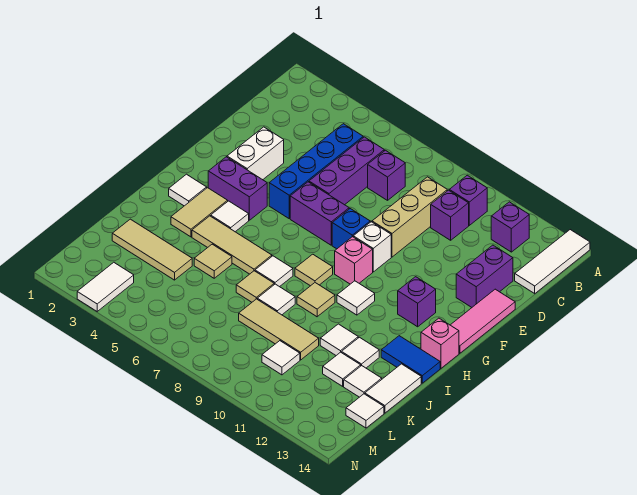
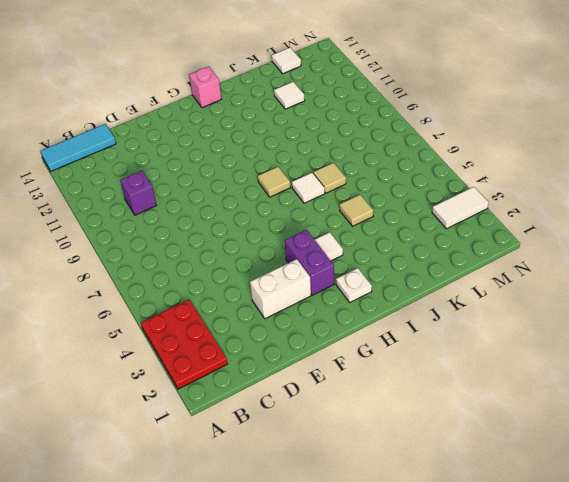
red 2x3 plate [141,300,228,389] -> none
cyan 1x3 tile [40,124,116,171] -> white 1x3 tile [515,230,590,294]
white 1x1 plate [336,268,372,302] -> white 1x1 tile [169,174,207,206]
none -> purple 1x1 brick [449,175,487,225]
none -> purple 1x1 brick [491,202,529,252]
none -> blue 1x4 brick [269,124,363,218]
none -> purple 1x3 brick [309,137,384,205]

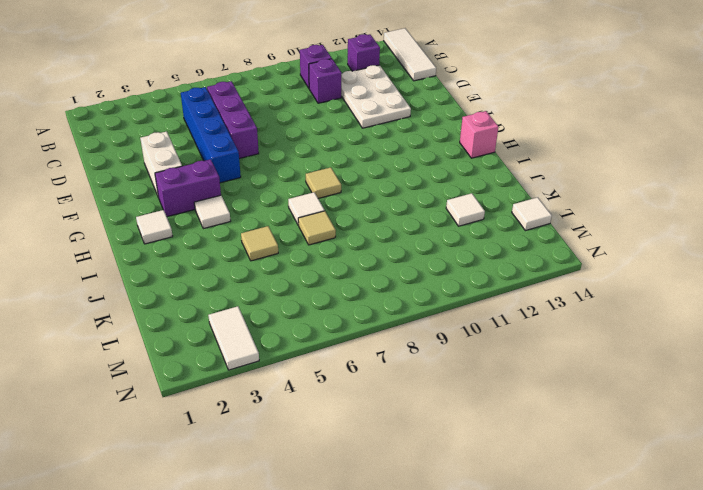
white 2x3 plate [341,65,411,128] -> none
none -> purple 1x1 brick [368,150,405,200]
none -> tan 1x3 brick [372,177,447,257]
none -> purple 1x2 brick [456,245,513,307]
none -> pink 1x3 tile [451,289,515,353]

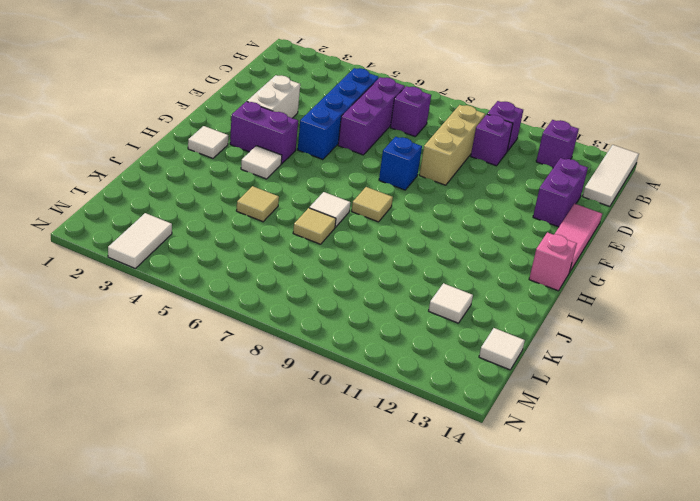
none -> purple 1x2 brick [290,182,349,245]
none -> white 1x1 brick [353,222,391,272]
none -> pink 1x1 brick [335,237,373,284]
none -> purple 1x1 brick [398,277,436,327]

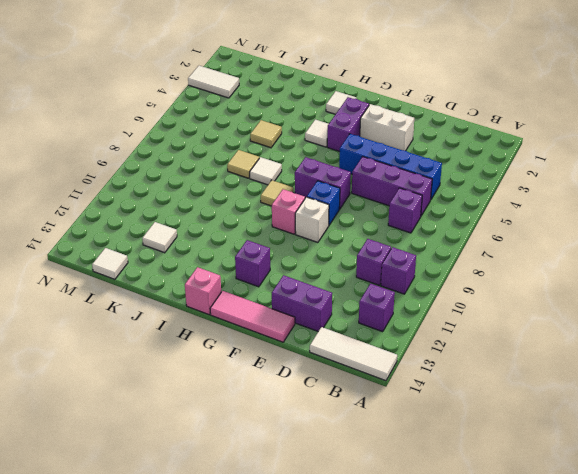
purple 1x2 brick [295,157,351,209] -> purple 1x2 brick turned to [290,182,349,245]
none -> tan 1x3 brick [372,177,447,257]
none -> tan 1x2 tile [171,188,228,237]
none -> white 1x1 tile [337,281,375,315]
none -> tan 1x3 tile [192,216,272,274]

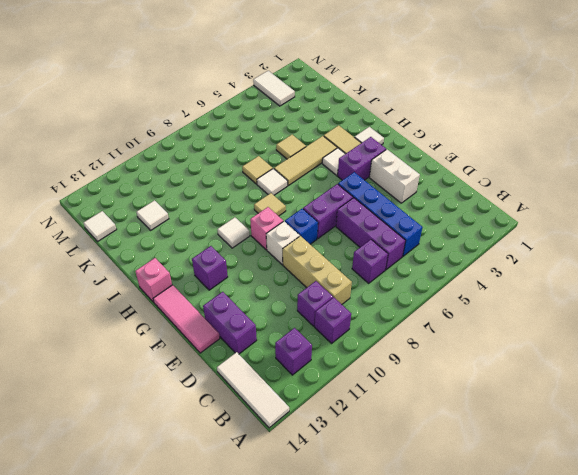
none -> tan 1x1 tile [297,283,335,317]
none -> blue 1x2 tile [381,336,440,383]
none -> white 1x1 tile [257,284,295,315]
none -> white 1x1 tile [320,324,358,355]

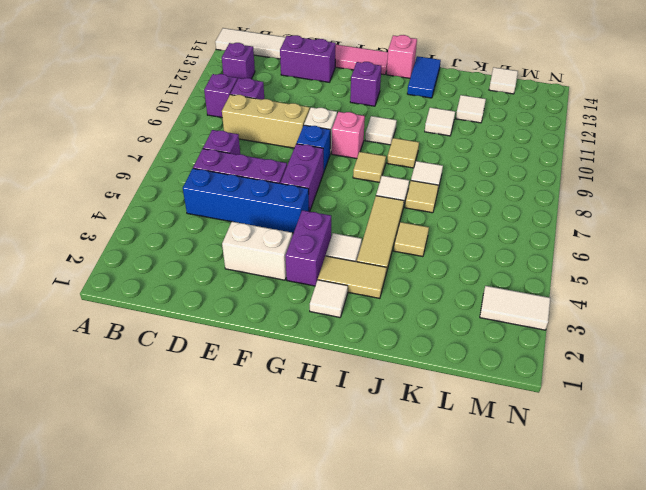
none -> white 1x1 tile [342,337,379,368]
none -> white 1x2 tile [365,364,421,413]
none -> tan 1x3 tile [112,219,192,280]
none -> tan 1x3 tile [239,299,319,360]

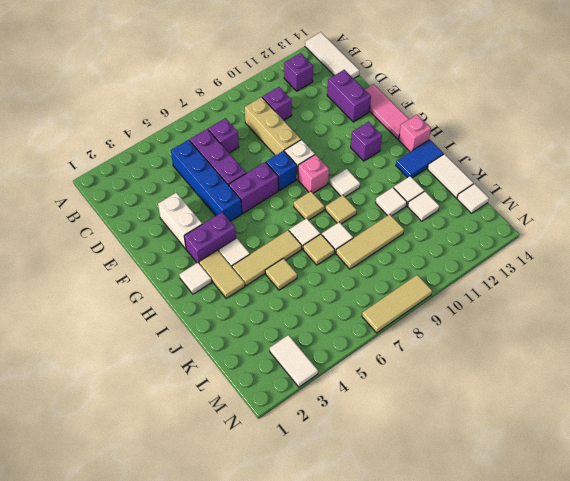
tan 1x3 tile [362,275,432,333] -> tan 1x3 tile moved to [112,219,192,280]
none -> purple 1x1 brick [449,175,487,225]
none -> white 1x1 tile [344,366,382,397]
none -> white 1x1 tile [262,341,300,375]

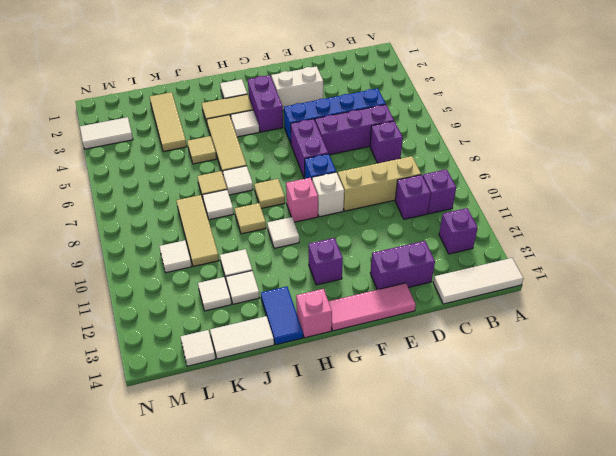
none -> white 1x1 tile [344,366,382,397]

